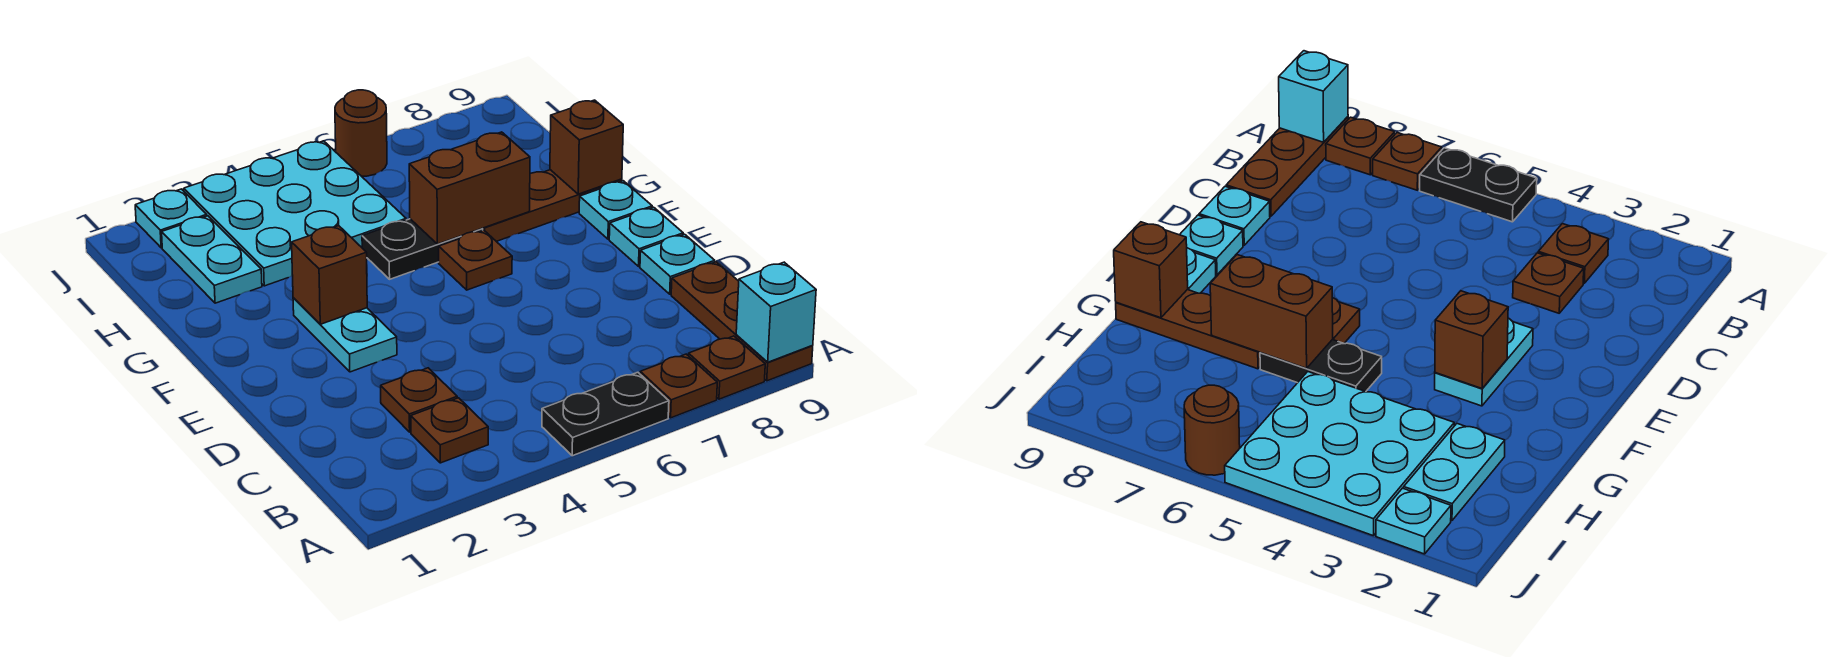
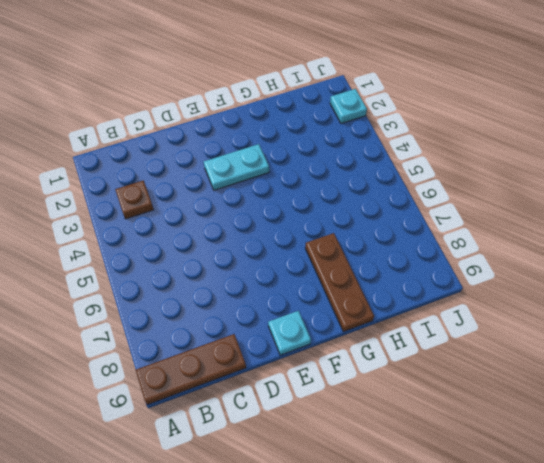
none -> black 1x2 plate [542,372,669,456]
none -> brown 1x1 plate [640,354,717,418]
none -> brown 1x1 plate [688,336,765,399]

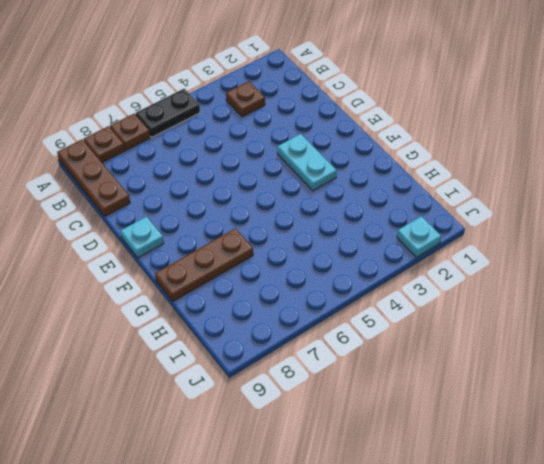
none -> brown 1x1 plate [381,368,457,432]
none -> cyan 1x1 plate [640,234,715,294]
none -> brown 1x1 plate [439,230,512,290]

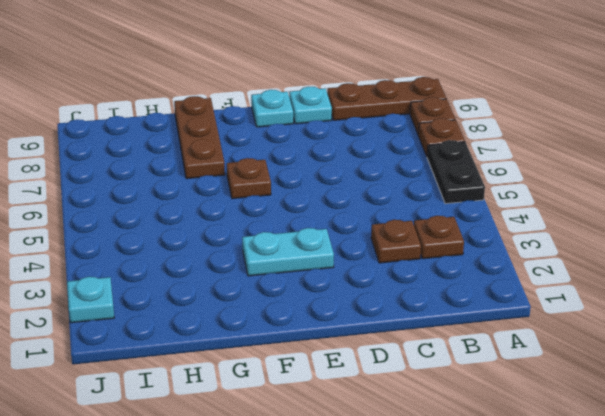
none -> cyan 1x1 plate [579,181,652,239]
none -> black 1x2 plate [362,219,483,279]
none -> cyan 1x2 plate [162,216,262,303]

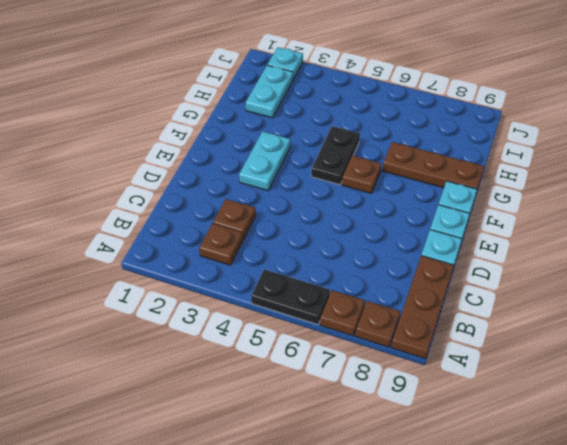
black 1x2 plate [311,126,360,185] -> black 1x2 plate turned to [362,219,483,279]
none -> cyan 3x3 plate [184,141,406,286]
none -> brown 1x1 round brick [335,90,387,176]
none -> cyan 1x1 brick [736,262,816,362]

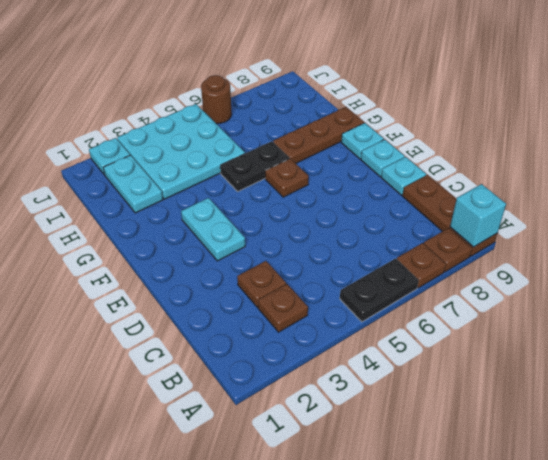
none -> brown 1x1 brick [292,226,367,324]
none -> brown 1x2 brick [409,132,530,244]
none -> brown 1x1 brick [550,100,623,194]

